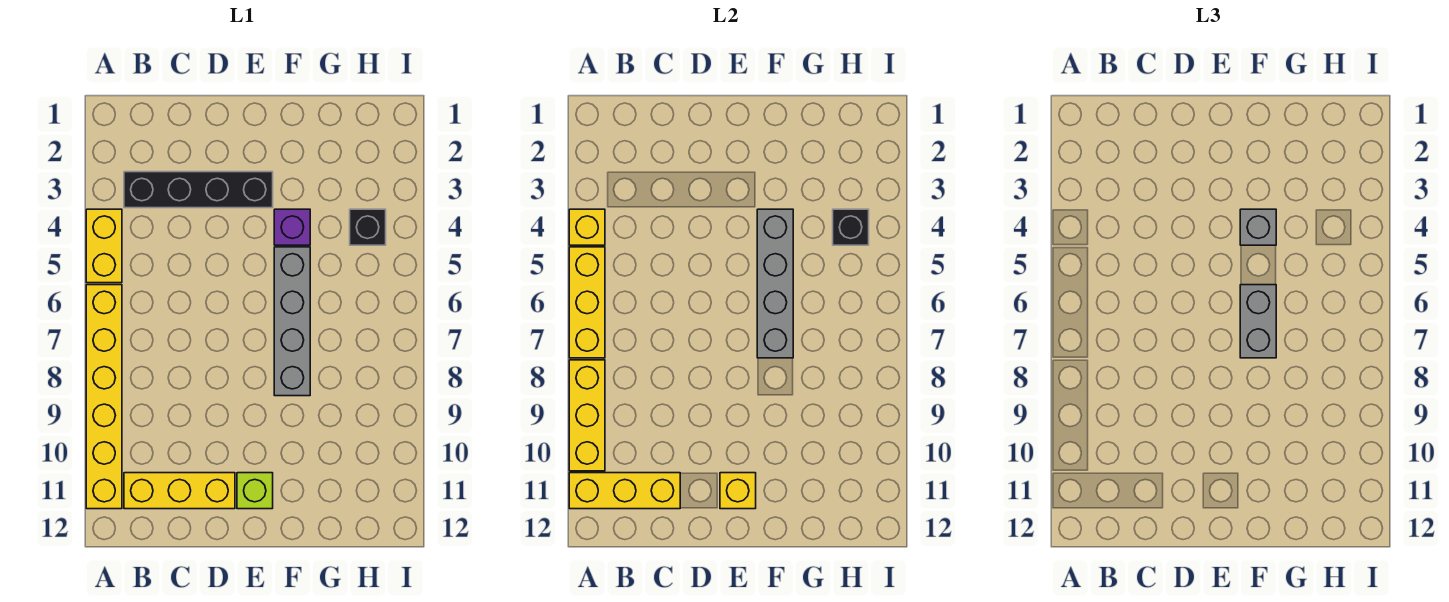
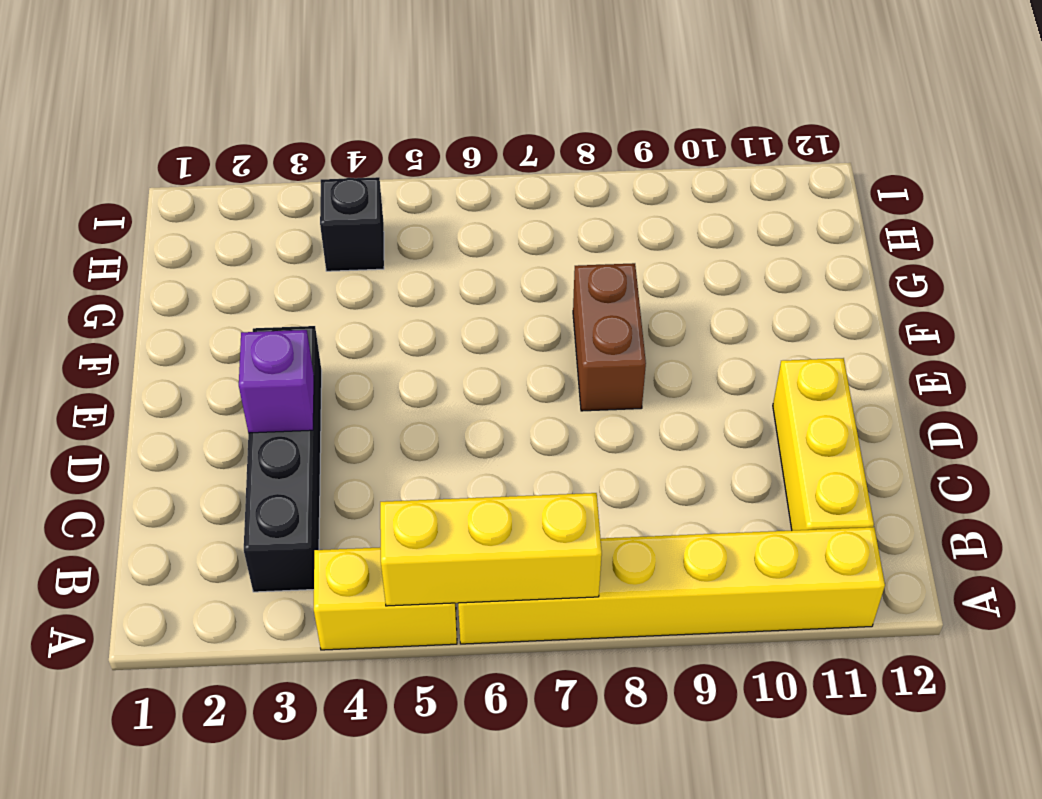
purple 1x1 brick [239,330,314,433] -> purple 1x1 brick moved to [274,209,310,245]
brown 1x2 brick [573,263,646,411] -> grey 1x4 brick [274,247,310,396]
none -> lime 1x1 brick [237,473,273,509]
none -> yellow 1x1 brick [569,209,605,245]
none -> yellow 1x3 brick [569,360,605,471]

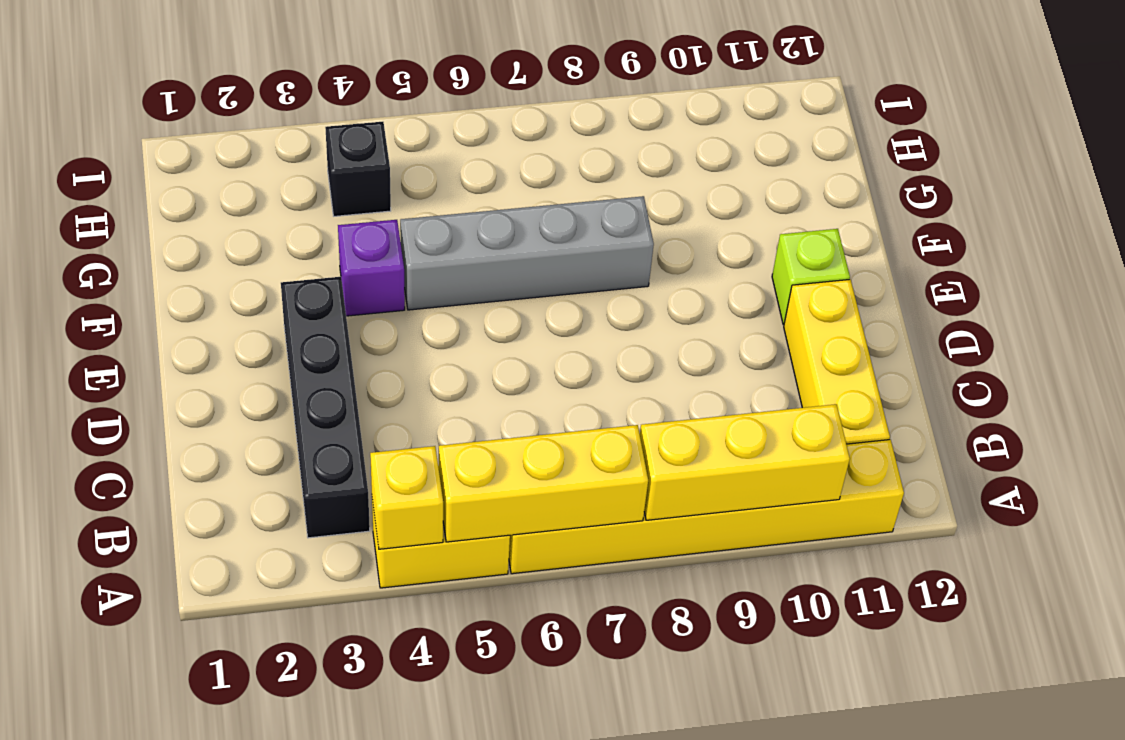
none -> yellow 1x3 brick [569,473,680,509]
none -> yellow 1x1 brick [720,473,756,509]
none -> grey 1x4 brick [757,209,793,358]

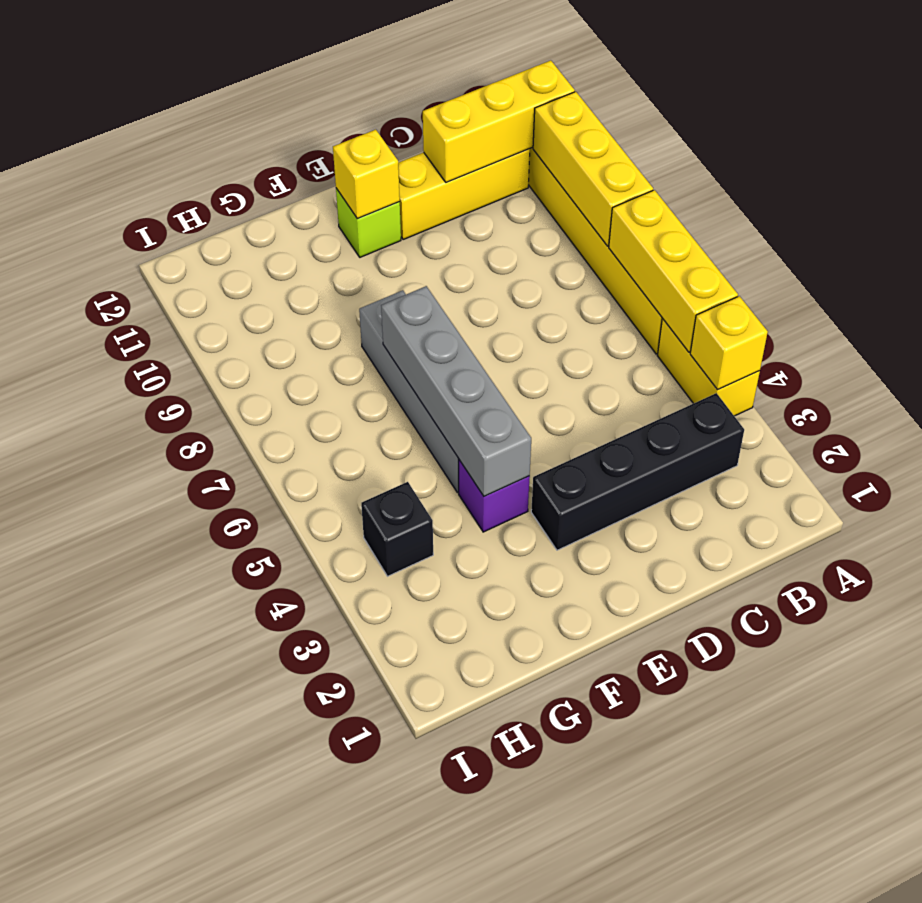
none -> black 1x1 brick [833,209,869,245]
none -> grey 1x1 brick [1240,209,1276,245]
none -> grey 1x2 brick [1240,285,1276,358]

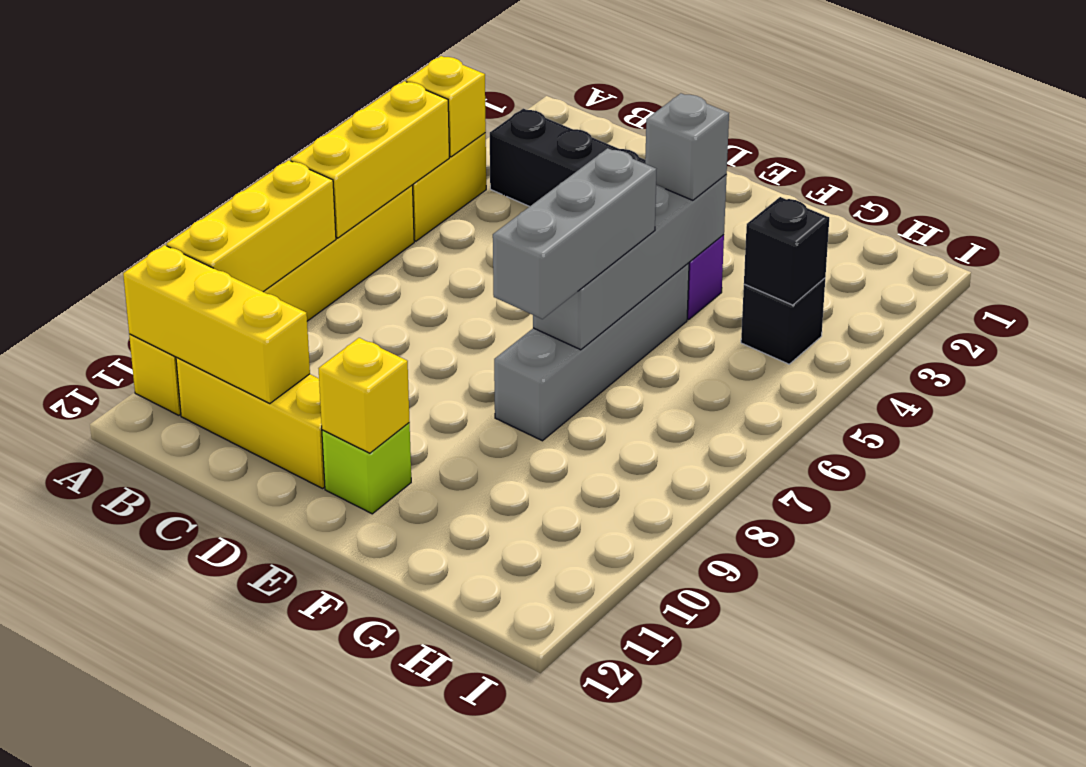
grey 1x3 brick [493,148,656,319] -> grey 1x2 brick [1240,285,1276,358]

